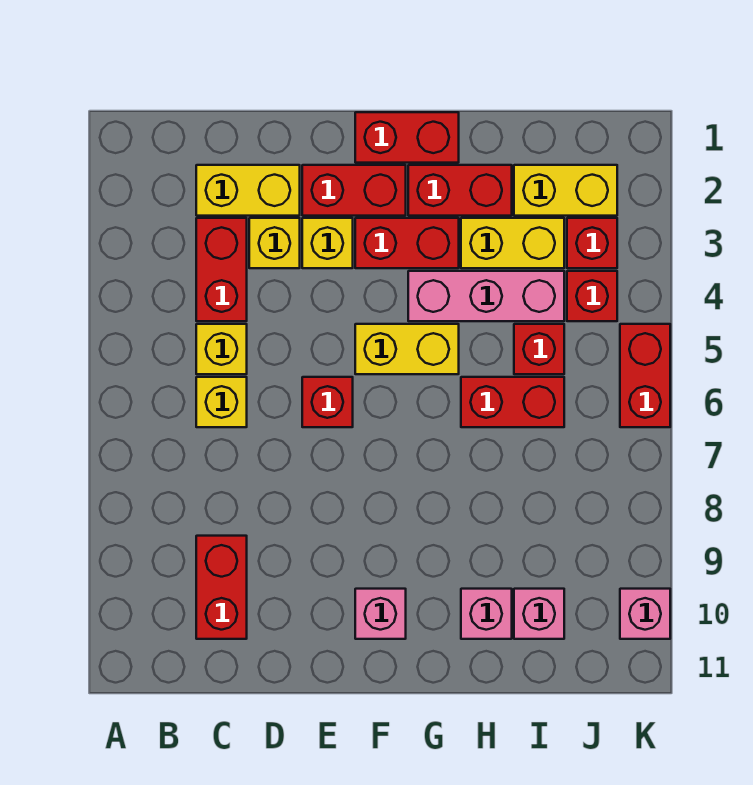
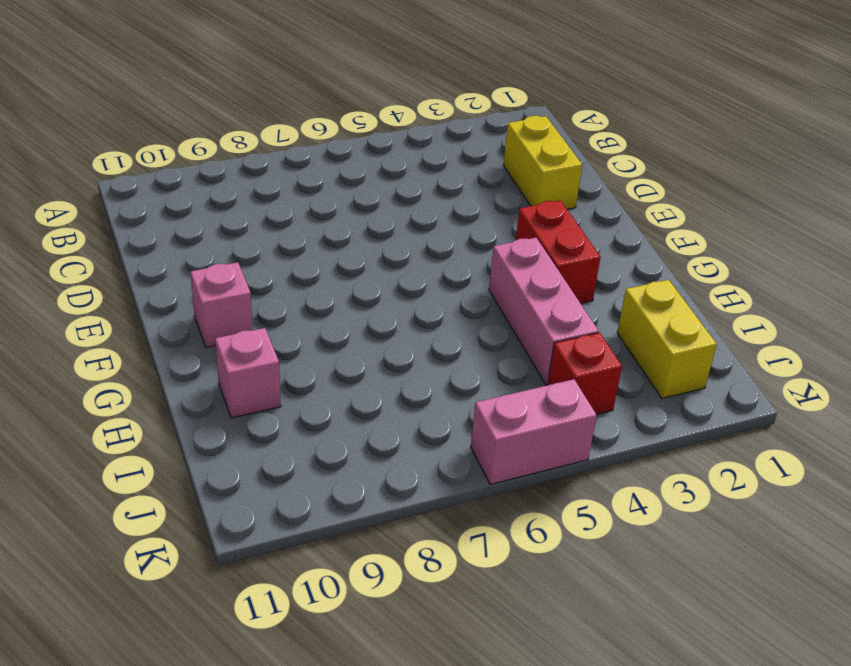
pink 1x2 brick [471,379,597,484] -> red 1x2 brick [620,324,670,427]
none -> red 1x2 brick [196,218,247,321]
none -> yellow 1x1 brick [196,324,247,374]
none -> yellow 1x1 brick [196,377,247,427]

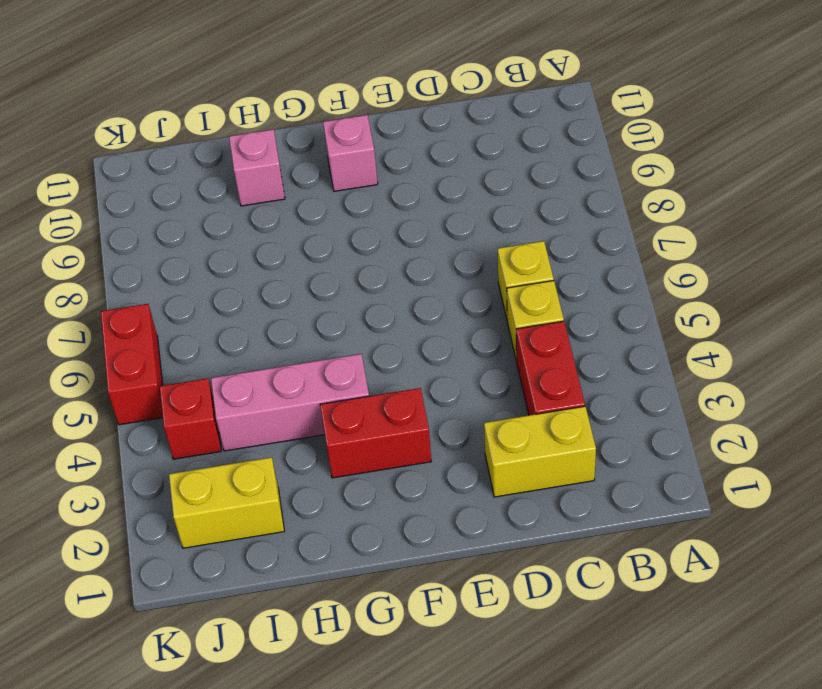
none -> red 1x2 brick [196,536,247,639]
none -> yellow 1x1 brick [249,218,300,268]
none -> red 1x2 brick [302,165,406,216]

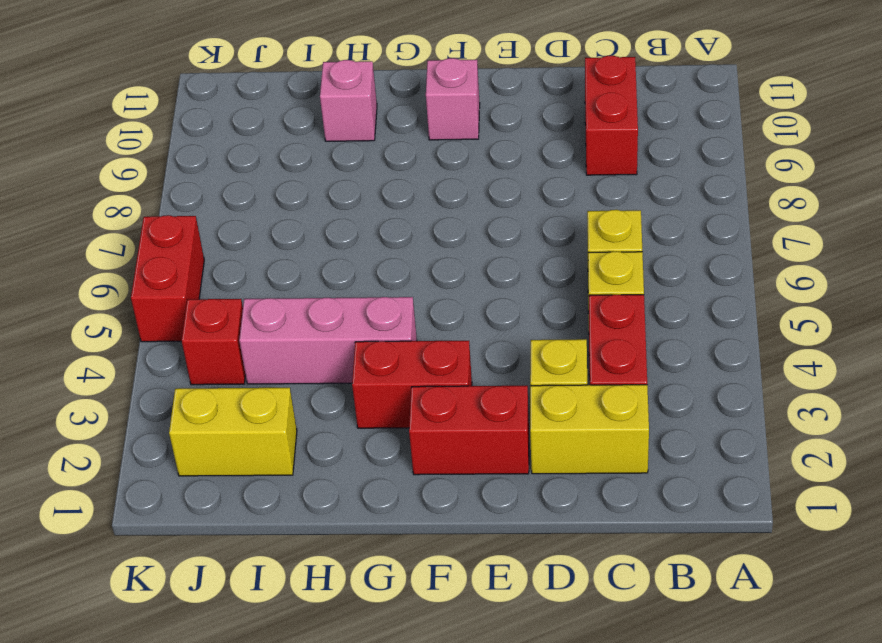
none -> yellow 1x1 brick [302,218,353,268]
none -> red 1x1 brick [302,377,353,427]
none -> red 1x2 brick [355,112,459,163]

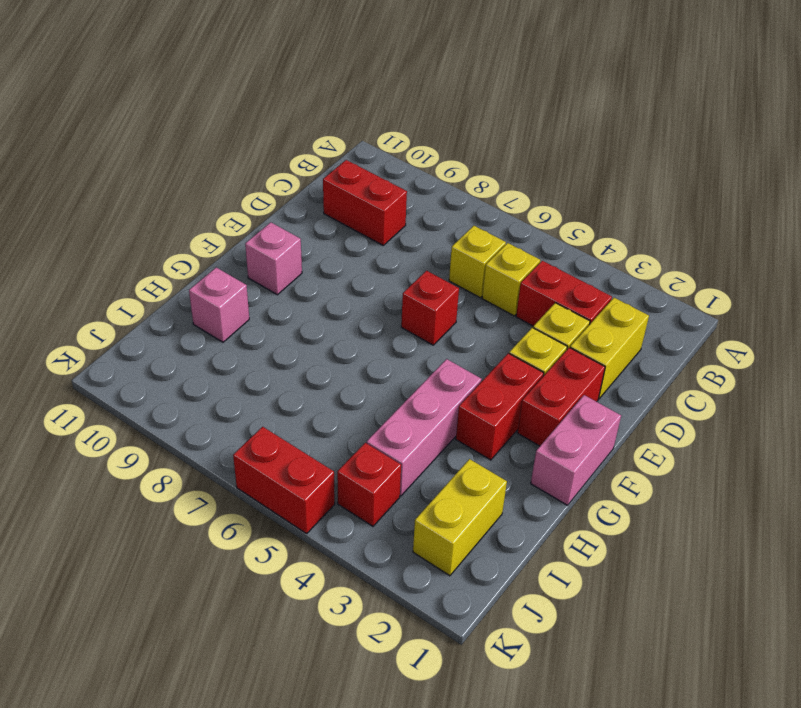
pink 1x2 brick [531,395,621,505] -> red 1x2 brick [355,112,459,163]
none -> yellow 1x2 brick [355,324,459,374]
none -> red 1x2 brick [408,165,512,216]
none -> yellow 1x2 brick [461,218,564,268]

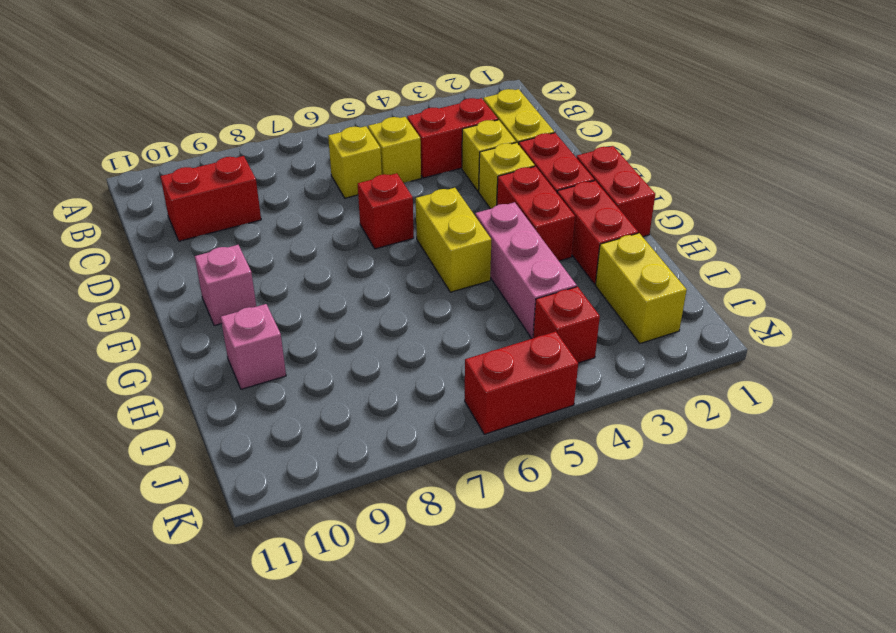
none -> yellow 1x2 brick [461,218,564,268]
none -> red 1x2 brick [461,377,564,427]
none -> red 1x1 brick [514,324,564,374]

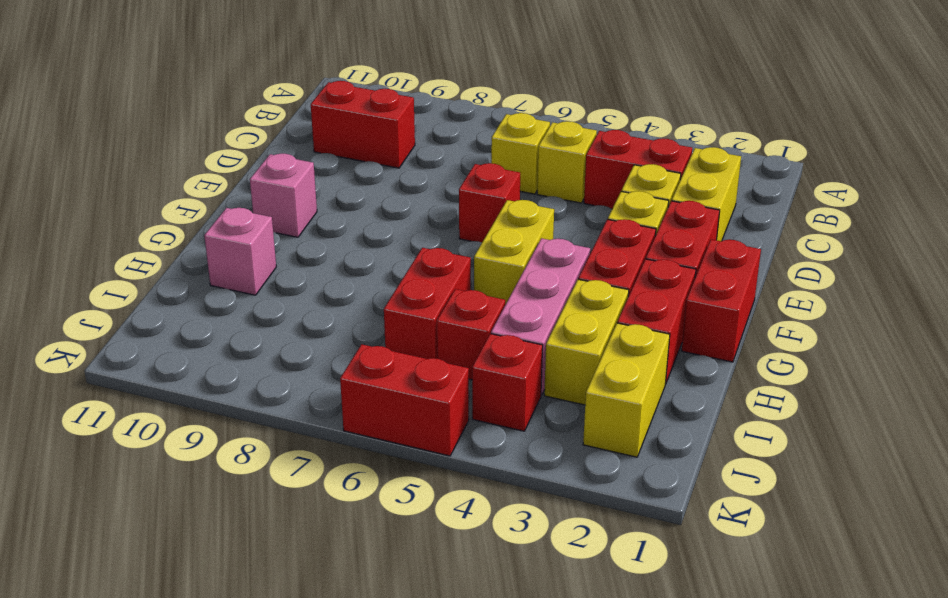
none -> pink 1x1 brick [514,589,564,639]
none -> red 1x1 brick [567,218,617,268]
none -> pink 1x1 brick [620,589,670,639]

